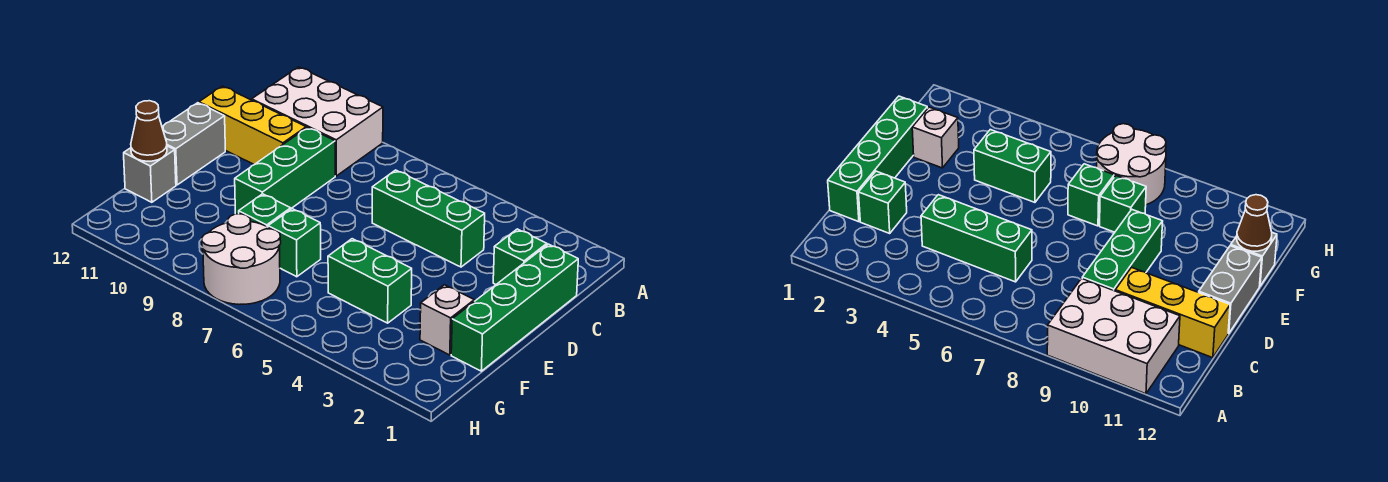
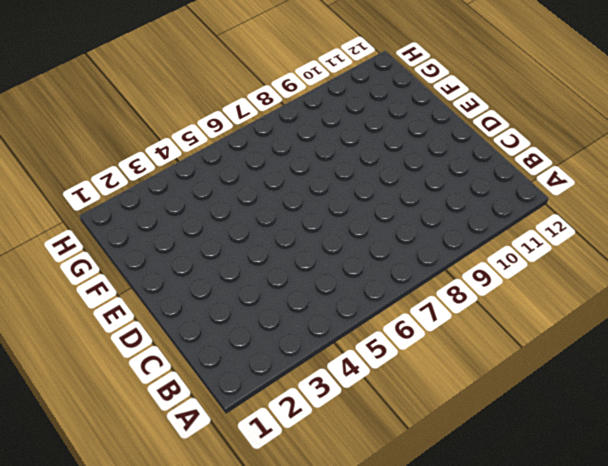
none -> white 2x3 brick [252,67,383,176]
none -> green 1x4 brick [451,244,578,371]
none -> green 1x1 brick [493,229,547,284]

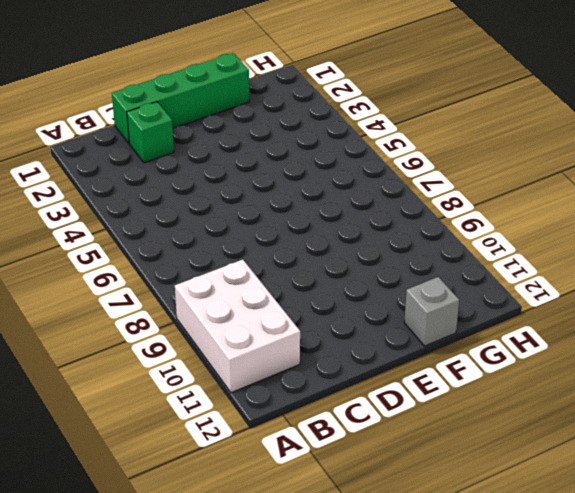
none -> green 1x3 brick [372,170,485,267]
none -> green 1x3 brick [235,127,335,214]
none -> yellow 1x3 brick [199,86,306,165]

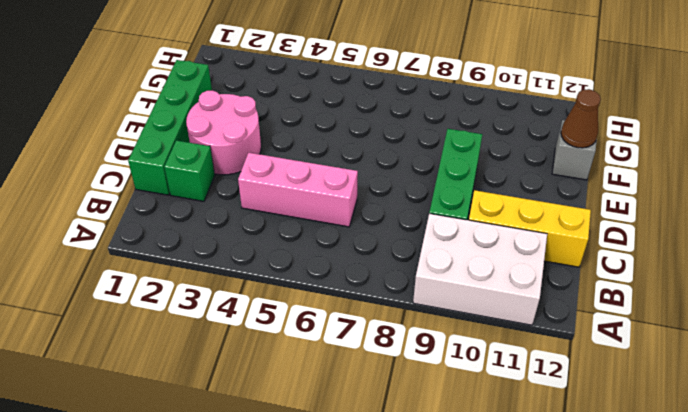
pink 1x3 brick [238,153,358,227] -> green 1x3 brick [372,170,485,267]
pink 2x2 round brick [186,91,261,175] -> none
none -> grey 1x2 brick [162,103,225,185]
none -> white 1x1 brick [420,285,474,355]
none -> green 1x2 brick [328,239,412,323]

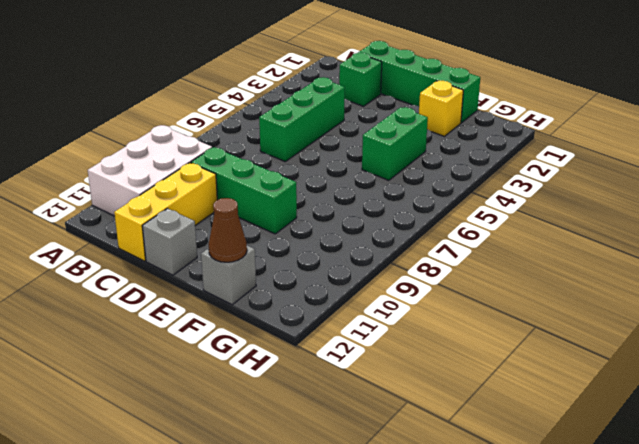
grey 1x1 brick [142,208,197,275] -> grey 1x2 brick [162,103,225,185]
yellow 1x1 brick [419,81,463,136] -> white 1x1 brick [420,285,474,355]
none -> green 1x1 brick [268,209,321,277]
none -> green 1x1 brick [239,194,291,227]
none -> white 2x2 round brick [202,214,281,304]

